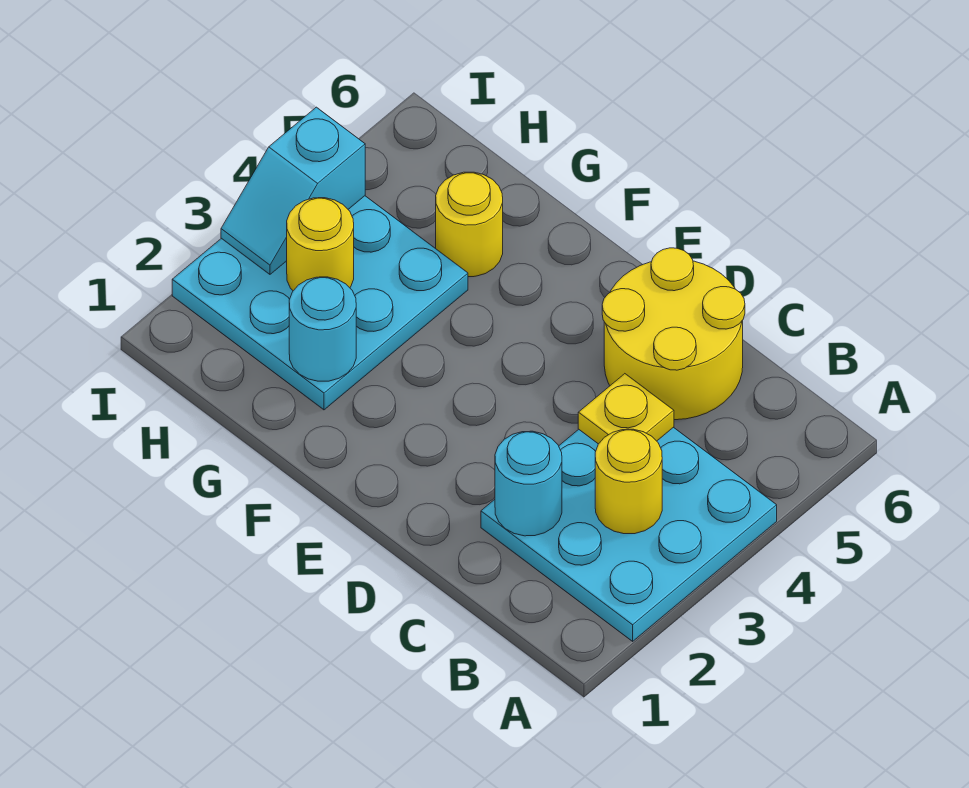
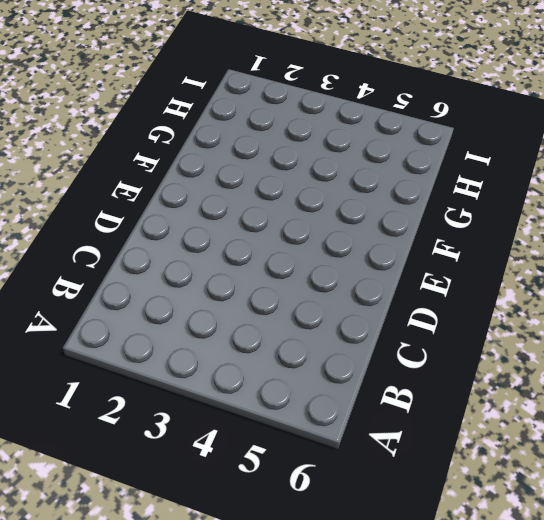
none -> cyan 3x3 plate [481,427,777,641]
none -> yellow 2x2 round brick [602,248,745,420]

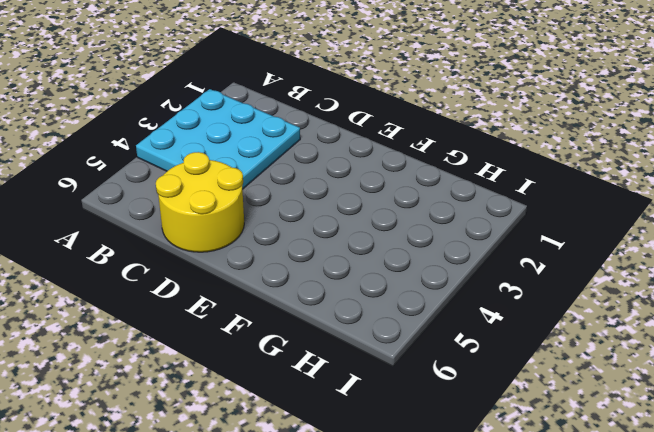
none -> cyan 3x3 plate [172,196,468,410]
none -> yellow 1x1 round brick [436,172,503,277]

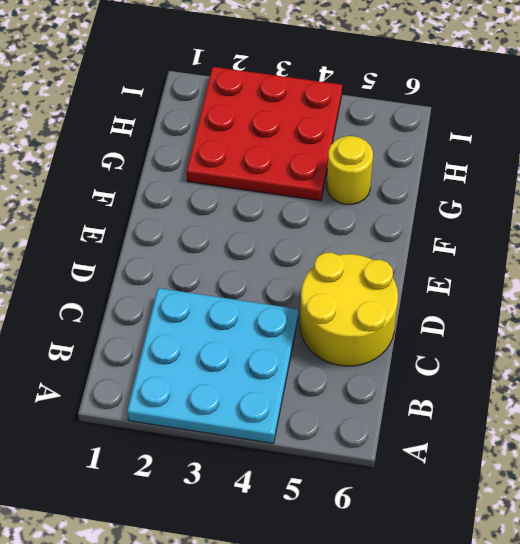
red 3x3 plate [187,67,342,201] -> cyan 3x3 plate [172,196,468,410]
none -> yellow 1x1 round brick [595,429,662,534]
none -> cyan 1x1 round brick [495,431,562,536]

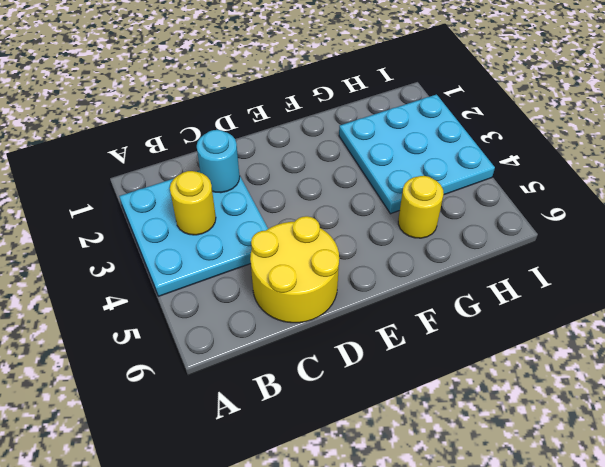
none -> yellow 1x1 plate [578,374,674,444]
none -> cyan 1x1 round brick [289,277,356,381]

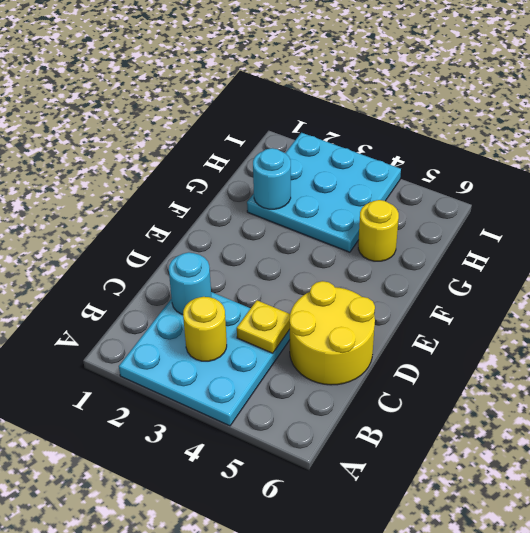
none -> yellow 1x1 round brick [287,198,354,291]
none -> cyan 1x2 slope [221,107,365,274]

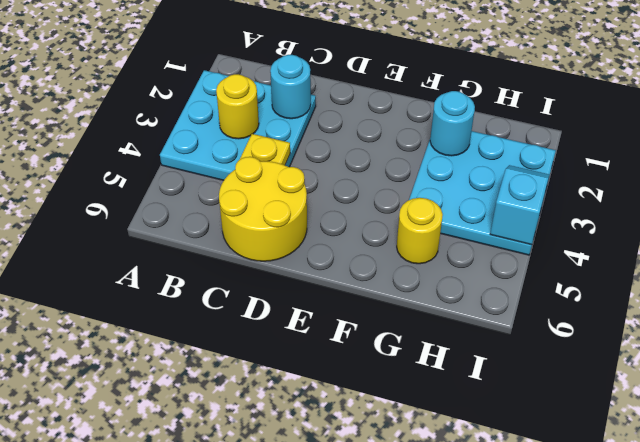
none -> yellow 1x1 round brick [287,198,354,291]

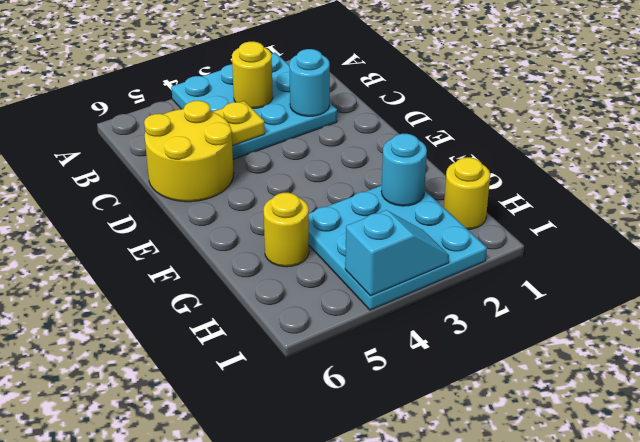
yellow 1x1 round brick [444,157,490,229] -> yellow 1x1 round brick moved to [287,198,354,291]

